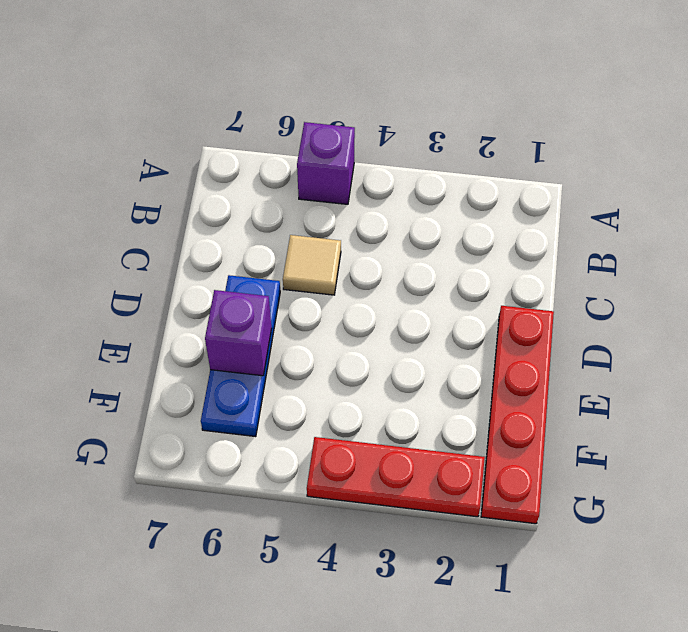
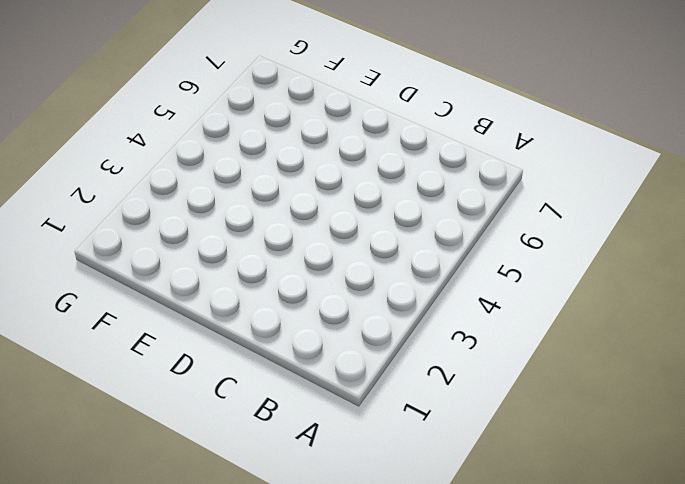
none -> purple 1x1 brick [297,122,355,204]
none -> tan 1x1 tile [283,235,341,295]

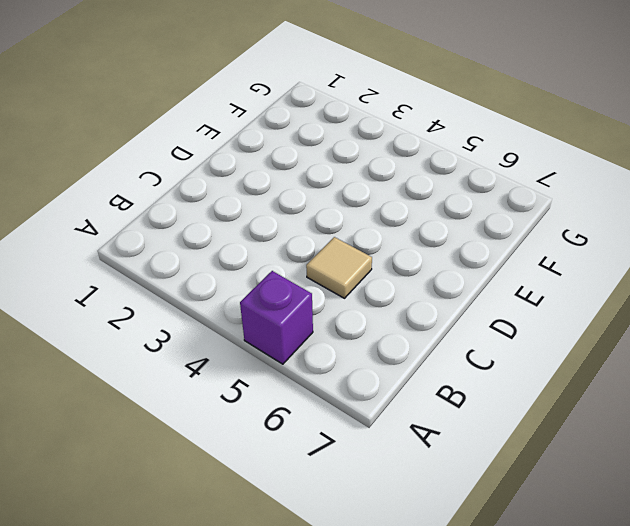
none -> red 1x4 plate [481,306,554,524]
none -> blue 1x3 plate [201,275,280,437]

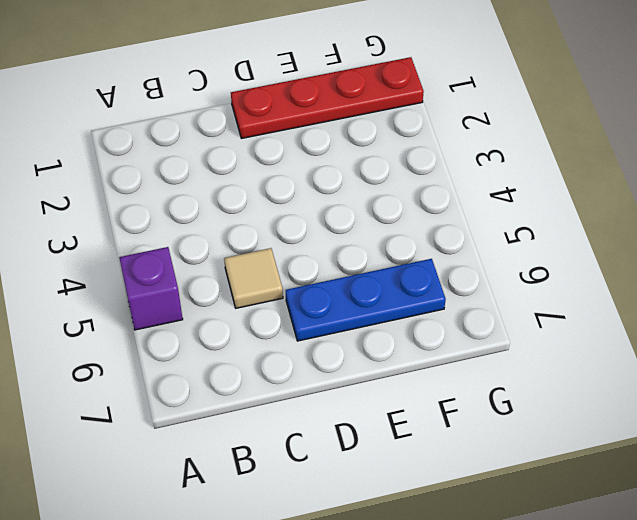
none -> red 1x3 plate [307,437,485,517]
none -> purple 1x1 brick [205,290,272,376]

